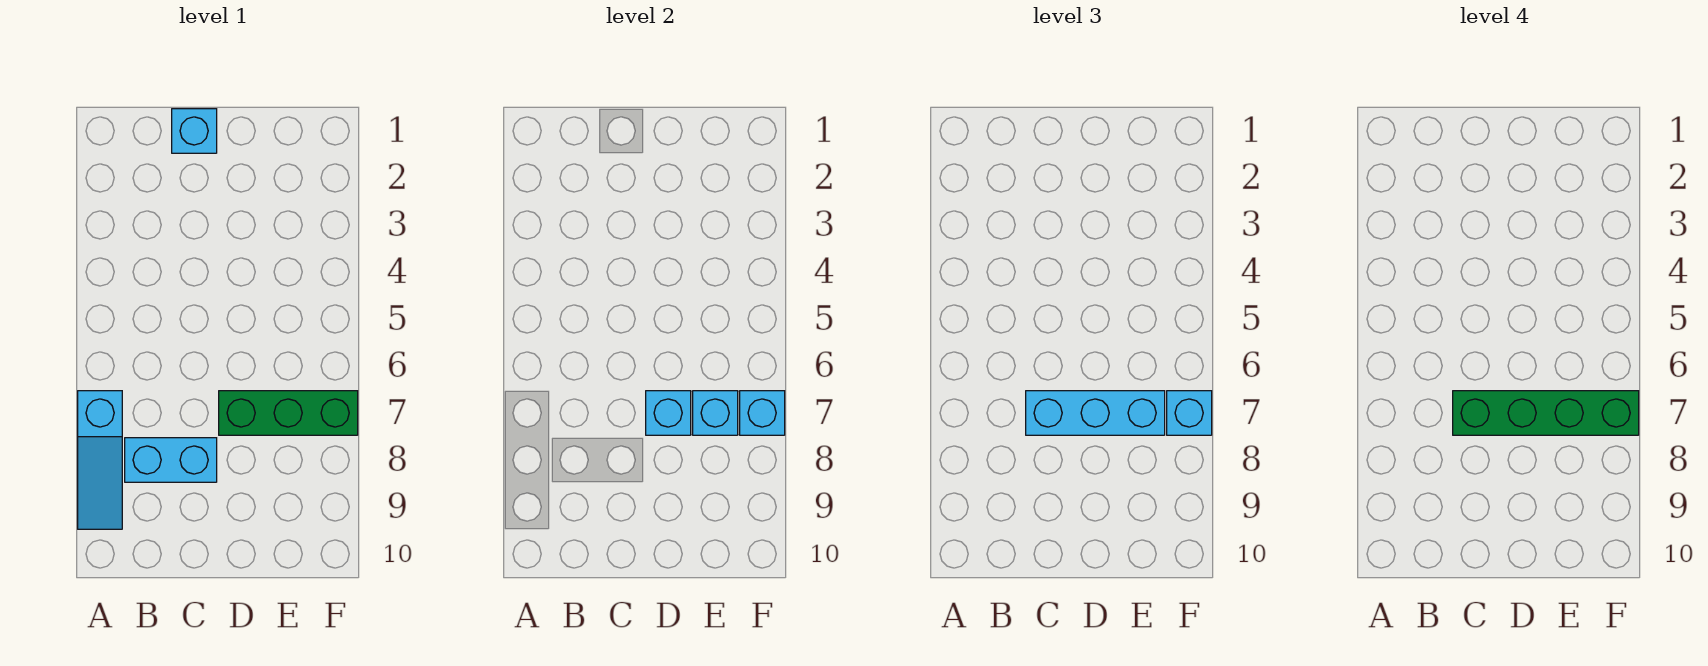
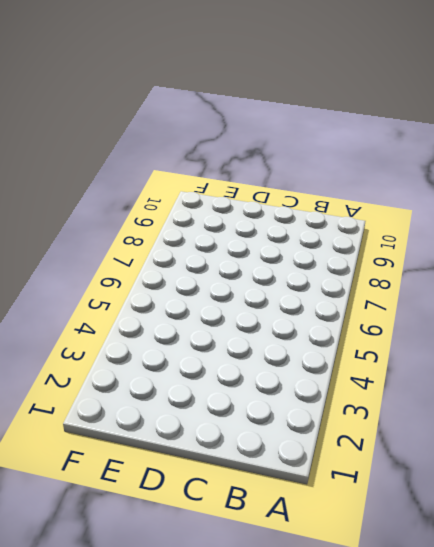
none -> cyan 1x3 slope [78,391,122,529]
none -> cyan 1x2 brick [125,438,217,482]

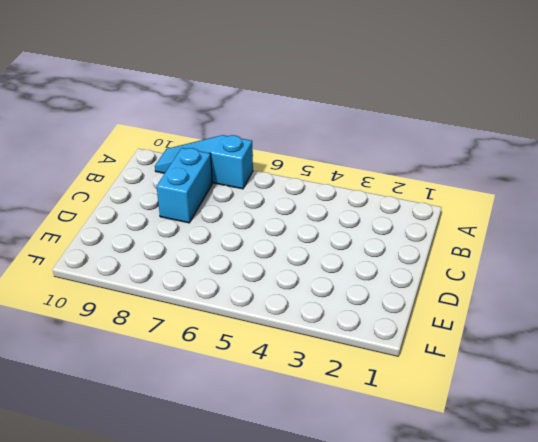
none -> cyan 1x1 brick [172,109,217,153]
none -> green 1x3 brick [219,391,358,435]

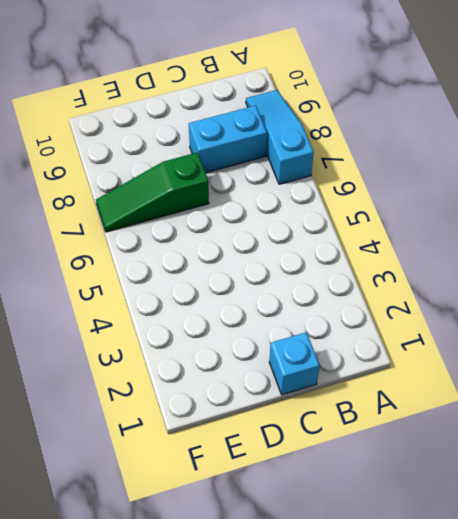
green 1x3 slope [96,153,209,232] -> green 1x3 brick [219,391,358,435]
none -> cyan 1x1 brick [646,391,691,435]
none -> cyan 1x1 brick [693,391,738,435]

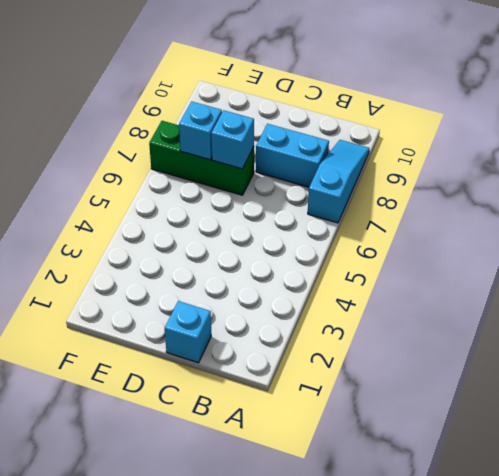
none -> cyan 1x1 brick [740,391,785,435]
none -> cyan 1x3 brick [1026,391,1165,435]

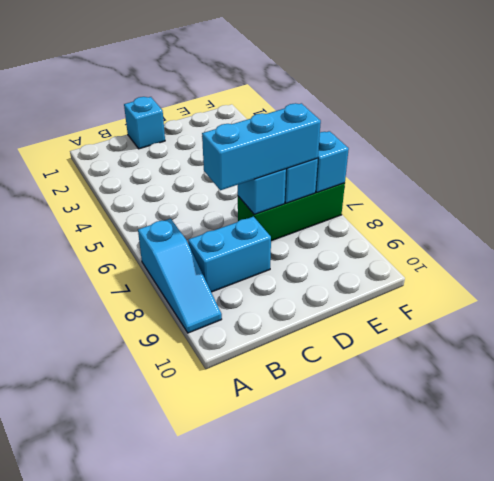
none -> cyan 1x1 brick [1167,391,1212,435]
none -> green 1x4 brick [1453,391,1639,435]

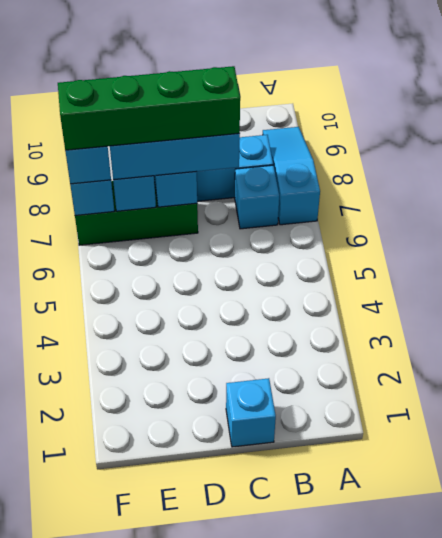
cyan 1x1 brick [235,165,279,229] -> none

